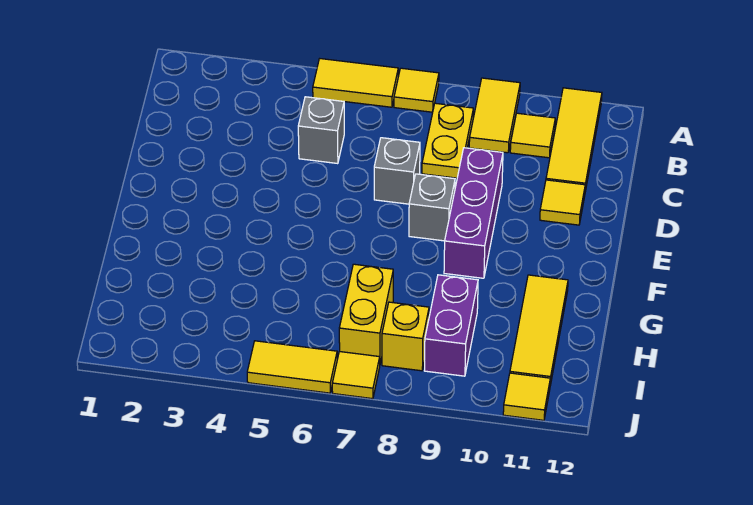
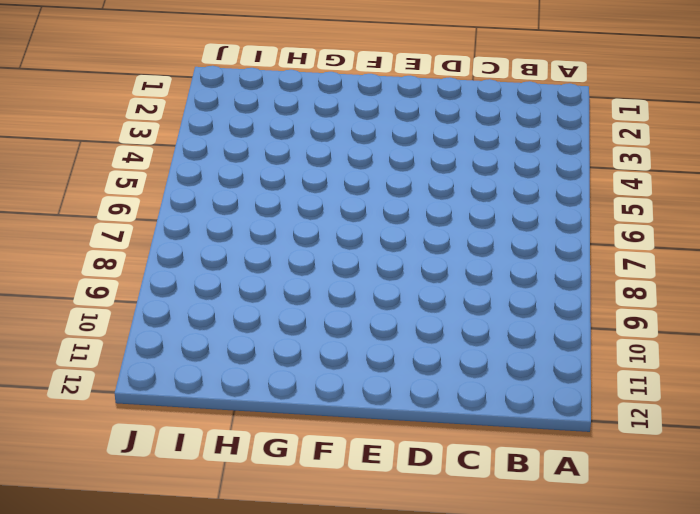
none -> yellow 1x2 tile [313,59,398,107]
none -> yellow 1x1 tile [394,68,439,112]
none -> yellow 1x2 tile [469,78,520,153]

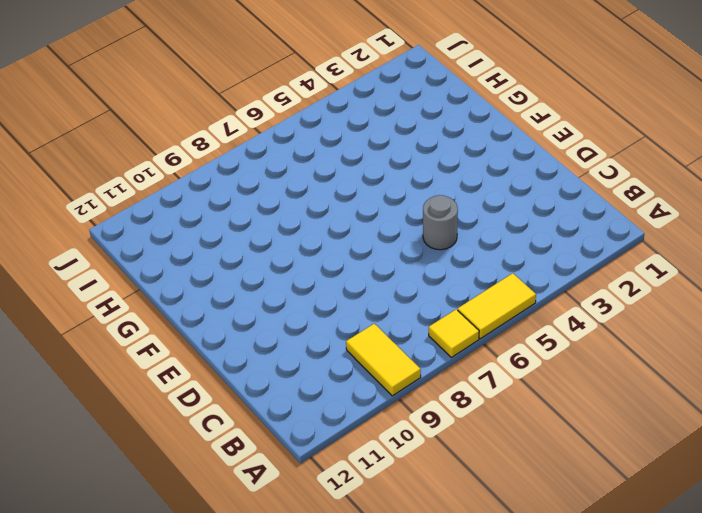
grey 1x1 round brick [423,195,458,250] -> none
none -> yellow 1x3 tile [546,88,602,191]
none -> yellow 1x2 plate [422,103,473,178]
none -> yellow 1x1 tile [510,113,555,158]

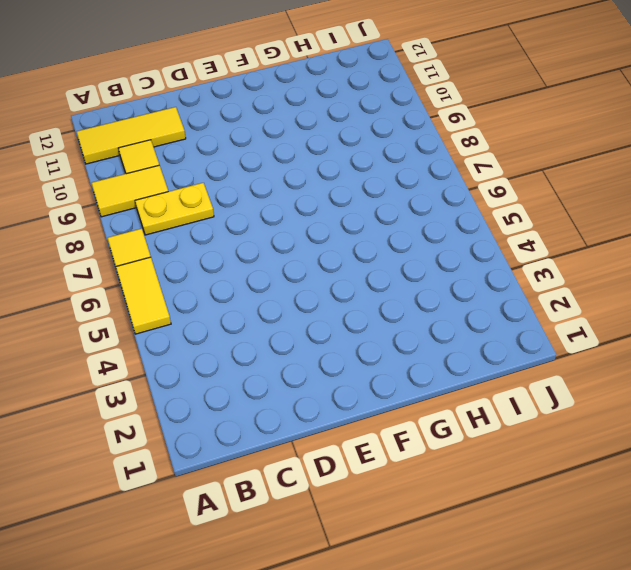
none -> grey 1x1 brick [298,97,344,164]
none -> grey 1x1 brick [374,138,420,204]
none -> purple 1x3 brick [444,148,503,278]

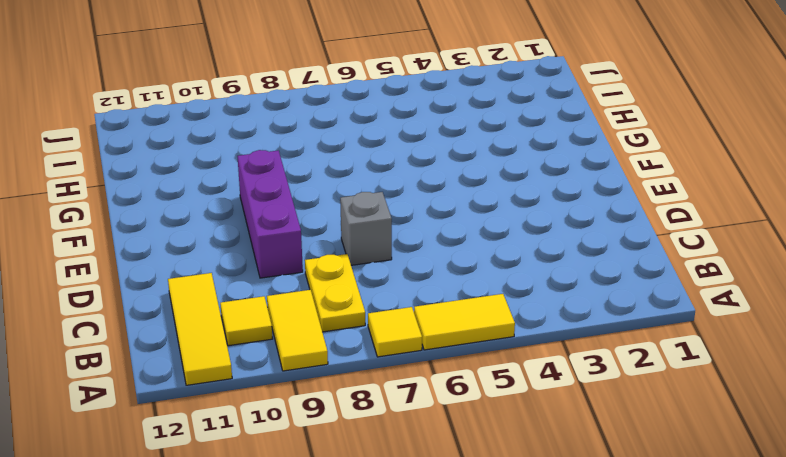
none -> grey 1x1 brick [298,97,344,164]
none -> yellow 1x1 tile [540,180,585,225]
none -> grey 1x1 brick [409,174,455,241]

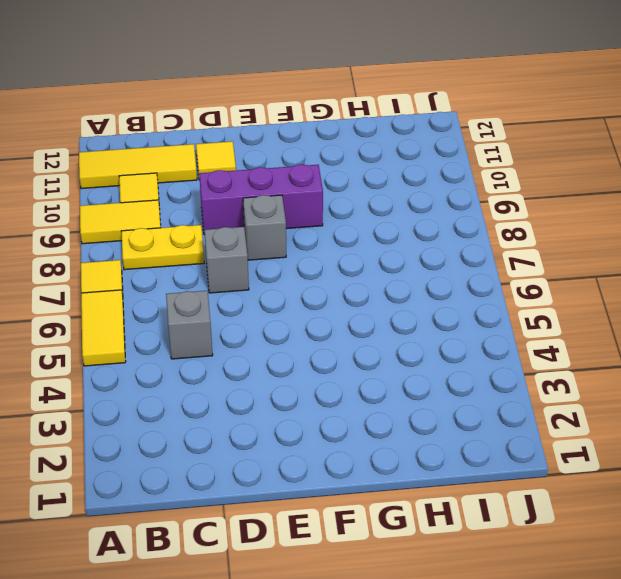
none -> yellow 1x3 tile [510,275,568,385]
none -> yellow 1x2 brick [339,264,393,363]
none -> purple 1x2 brick [424,275,478,376]

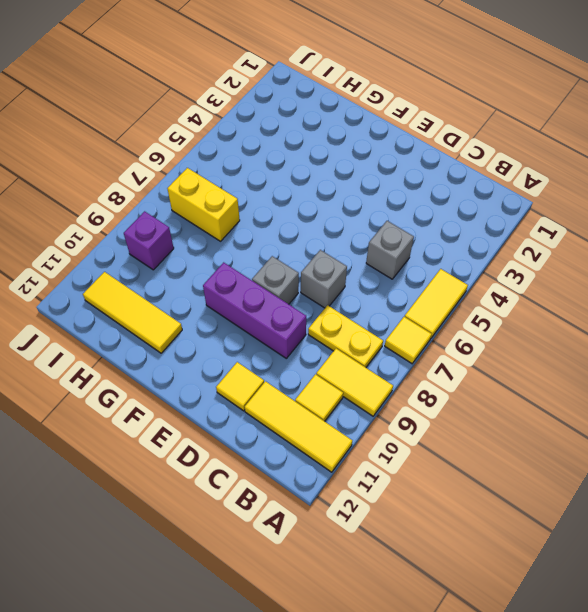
purple 1x1 brick [124,211,174,270] -> purple 1x2 brick [424,275,478,376]
none -> yellow 1x1 brick [382,302,429,371]
none -> yellow 1x2 tile [247,341,337,393]
none -> yellow 1x1 tile [332,351,380,399]

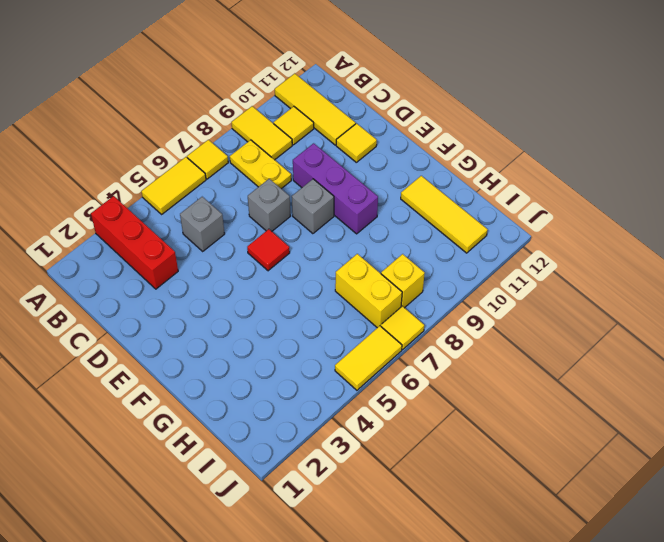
red 1x3 brick [91,196,178,289] -> none
red 1x1 tile [247,229,290,271] -> none
none -> purple 1x2 brick [424,275,478,376]
none -> yellow 1x1 tile [503,373,550,420]

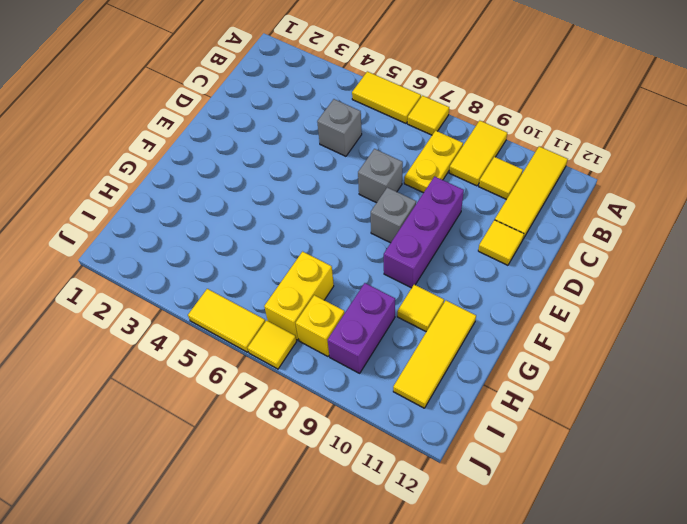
yellow 1x1 tile [397,285,444,332] -> yellow 1x1 tile moved to [503,373,550,420]

